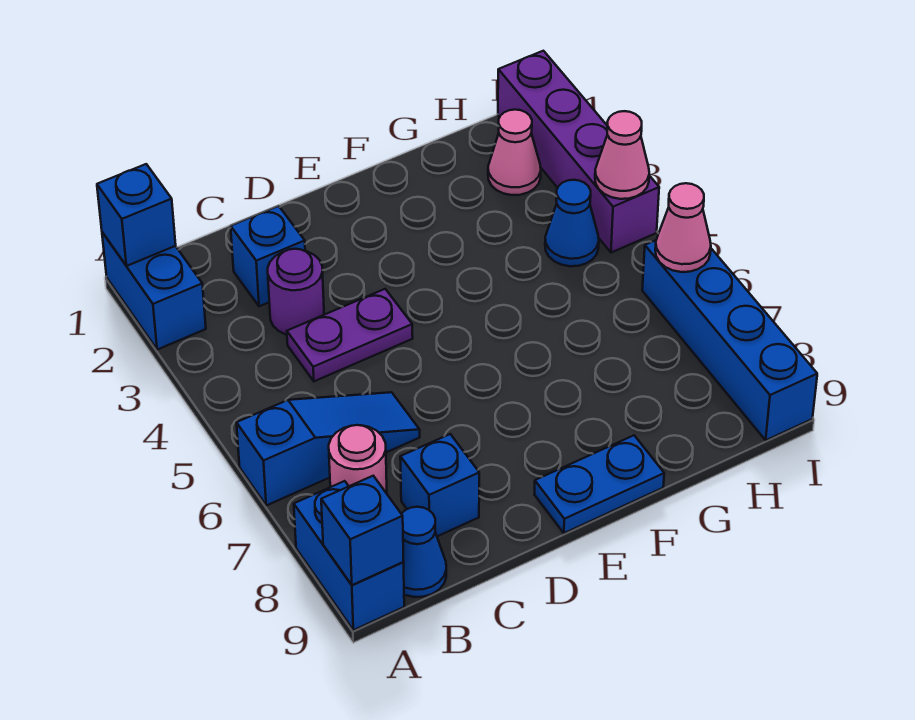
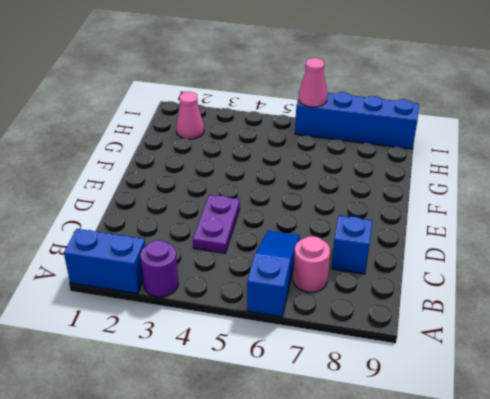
purple 1x1 round brick [140,240,178,297] -> purple 1x1 round brick moved to [268,249,324,335]
none -> blue 1x2 brick [294,481,404,630]
none -> blue 1x1 cone [402,507,446,597]
none -> blue 1x1 brick [231,206,305,306]

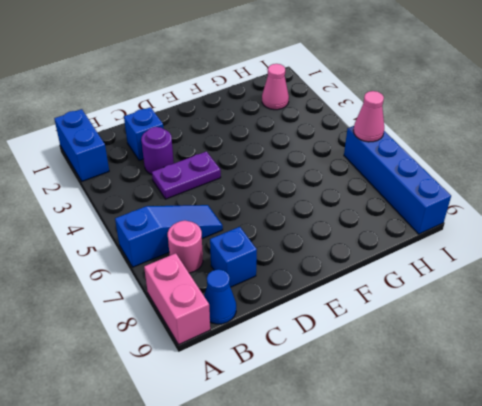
pink 1x2 brick [144,253,210,345] -> blue 1x2 brick [294,481,404,630]
none -> blue 1x2 plate [534,435,664,533]
none -> blue 1x1 cone [545,180,599,266]
none -> purple 1x4 brick [498,51,659,253]

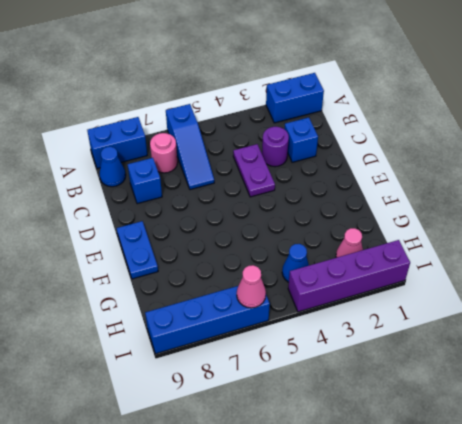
none -> blue 1x1 brick [97,164,176,266]
none -> blue 1x1 brick [321,476,404,585]
none -> pink 1x1 cone [595,111,649,199]

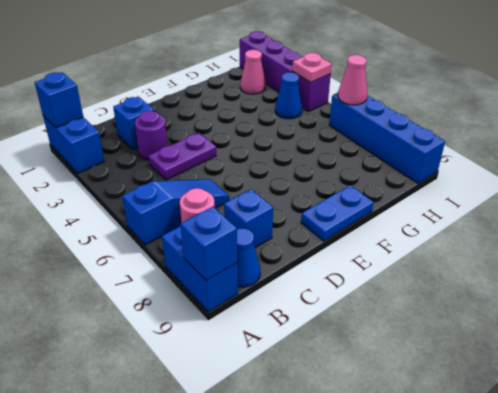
pink 1x1 plate [292,53,332,82] -> pink 1x1 cone [595,111,649,199]

